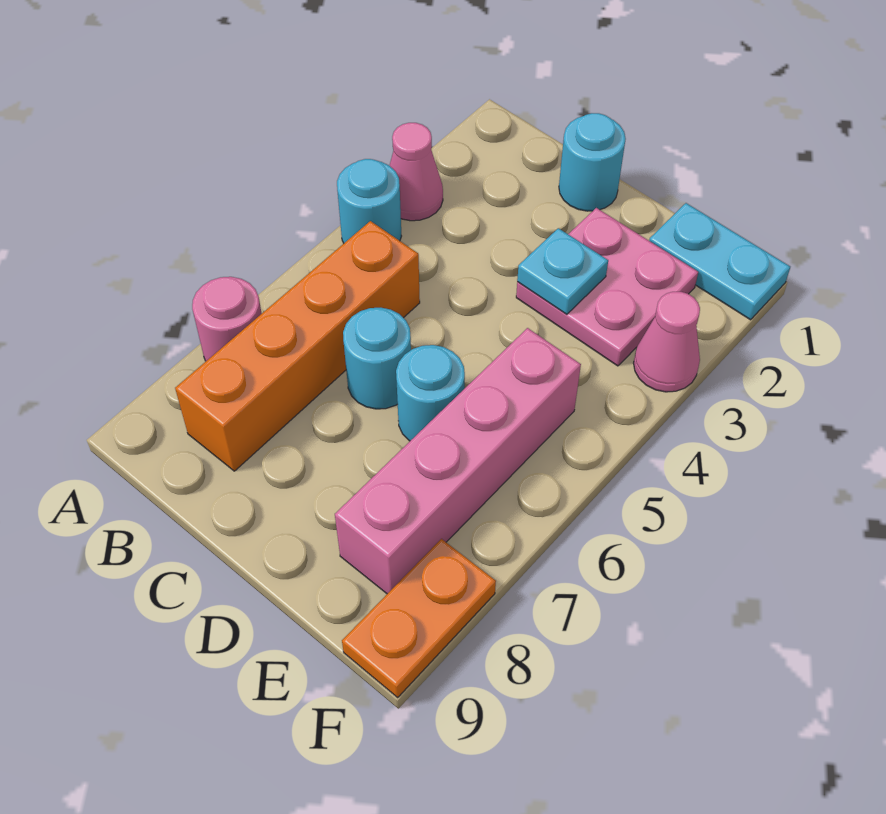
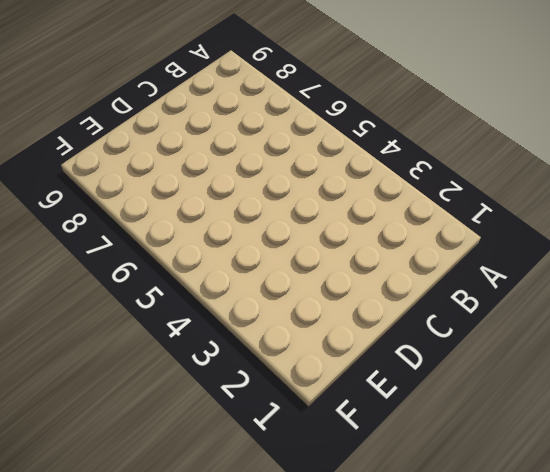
none -> pink 1x1 cone [390,123,443,221]
none -> cyan 1x1 round brick [337,159,401,243]
none -> pink 1x1 round brick [192,277,262,361]

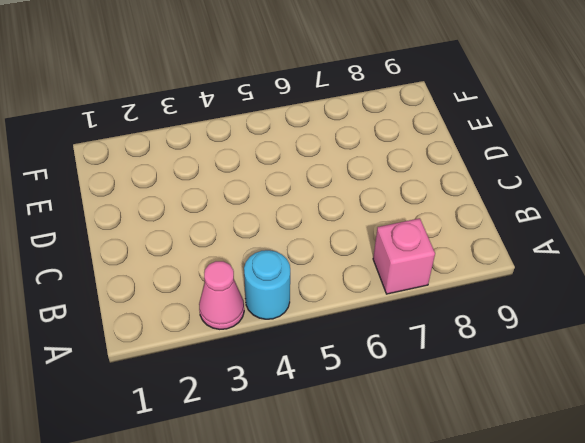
pink 1x1 brick [373,218,435,294] -> pink 1x1 round brick [192,277,262,361]
none -> orange 1x4 brick [175,221,420,471]
none -> cyan 1x1 round brick [559,113,626,211]
none -> cyan 1x1 round brick [343,308,411,409]

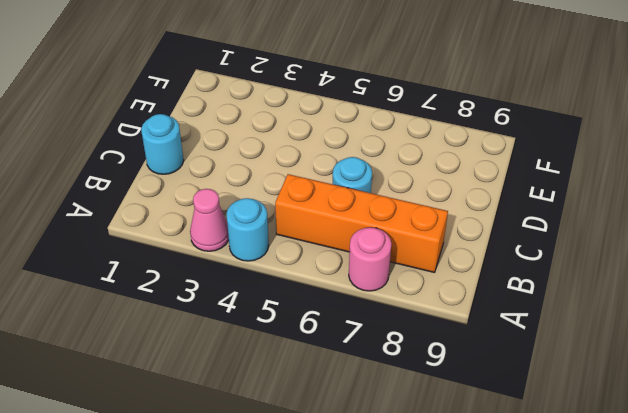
none -> pink 2x2 plate [516,208,698,366]
none -> cyan 1x1 round brick [396,345,465,441]
none -> cyan 1x2 plate [649,203,790,320]

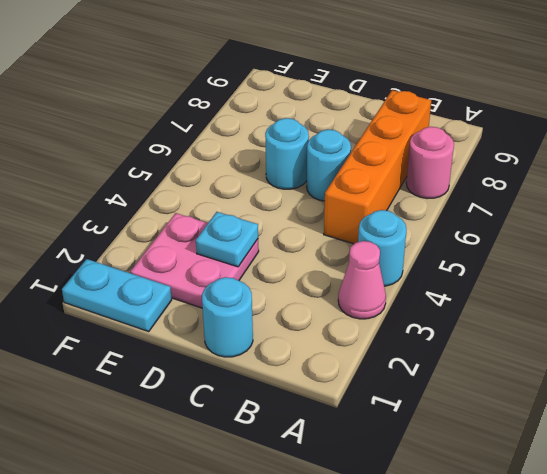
none -> pink 1x4 brick [335,328,581,594]
none -> pink 1x1 cone [634,292,700,392]
none -> orange 1x2 plate [342,539,496,697]

